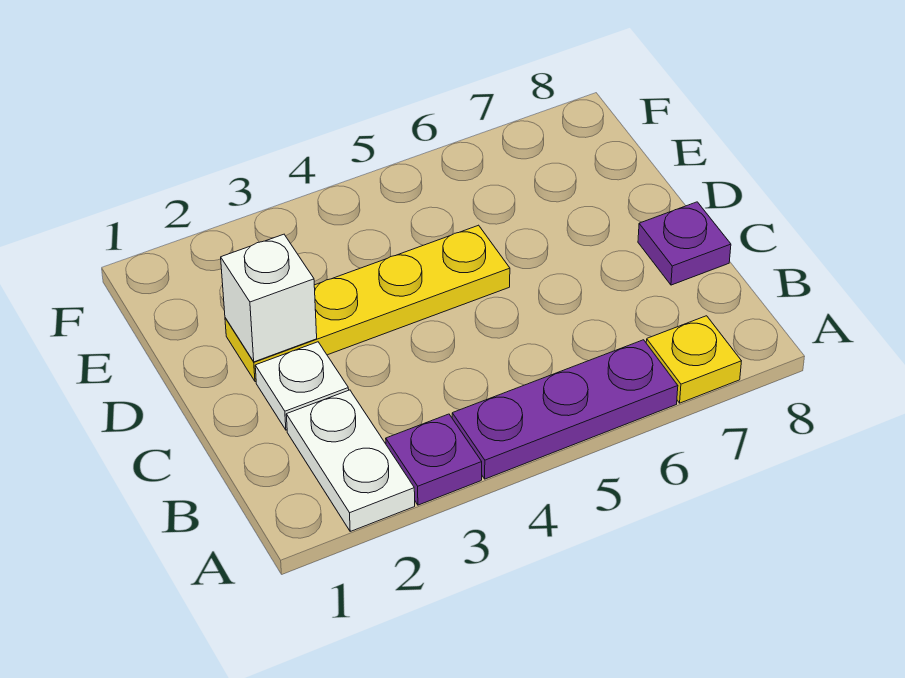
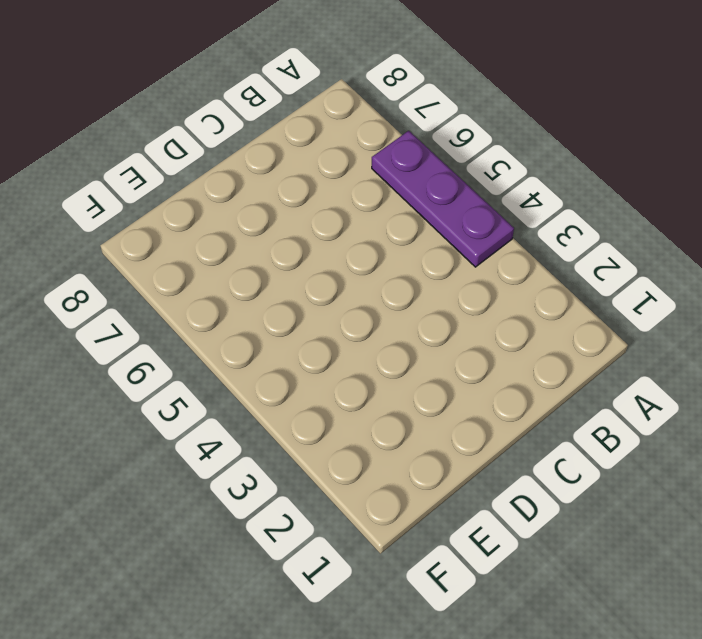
none -> white 1x2 plate [286,390,415,531]
none -> purple 1x1 plate [386,414,482,505]

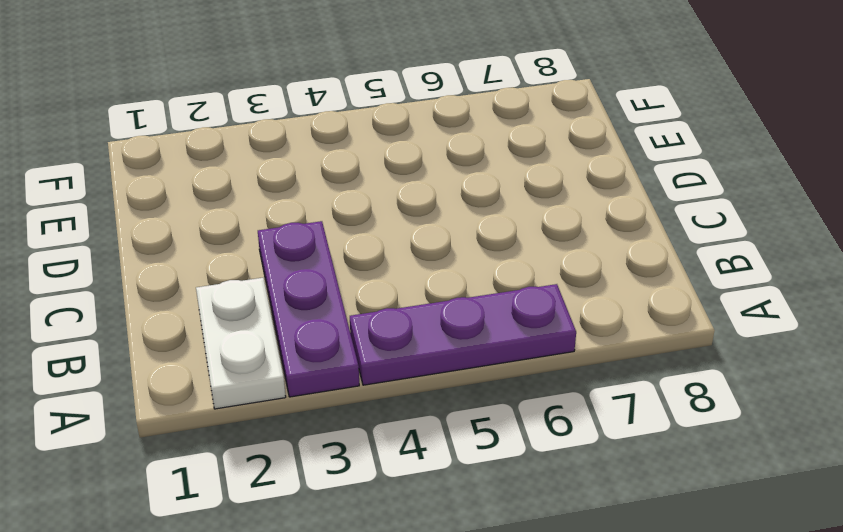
purple 1x3 plate [258,221,359,397] -> purple 1x1 plate [386,414,482,505]
none -> yellow 1x1 plate [646,316,741,403]
none -> white 1x1 plate [255,342,349,430]

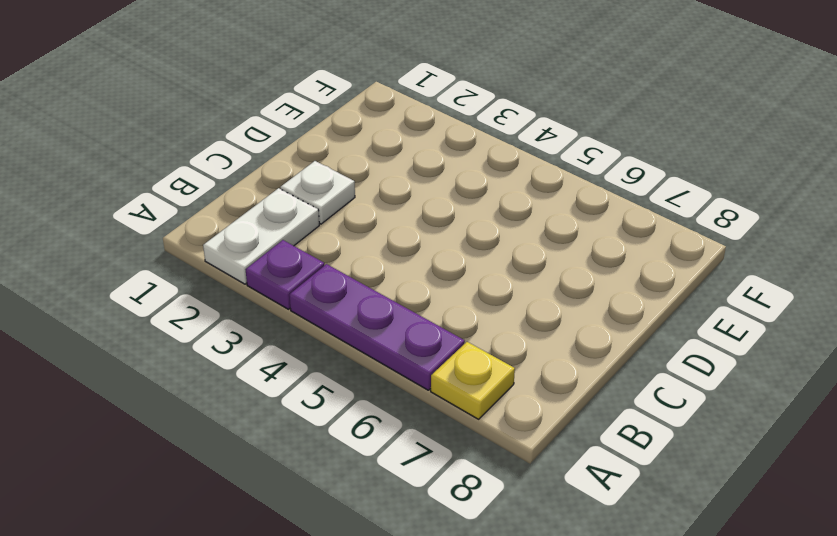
none -> purple 1x1 plate [638,202,731,285]
none -> yellow 1x4 plate [225,225,510,382]

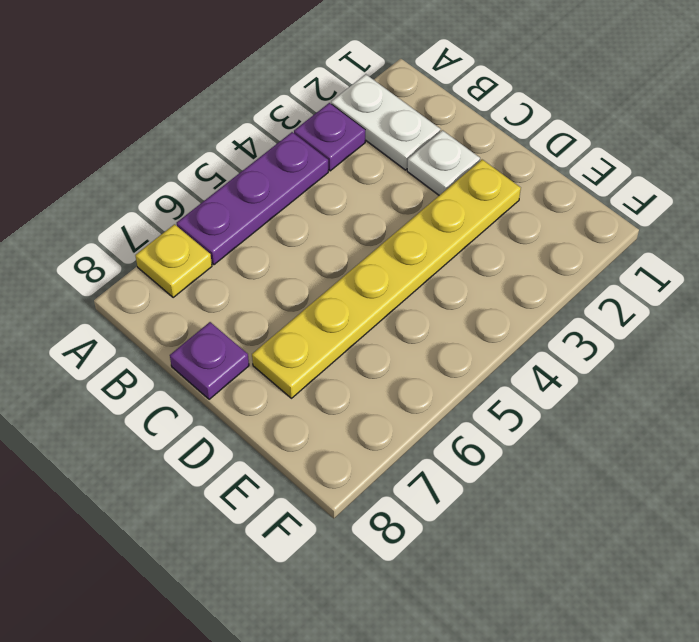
yellow 1x6 plate [252,160,521,398] -> yellow 1x4 plate [225,225,510,382]
none -> white 1x1 brick [221,234,317,362]

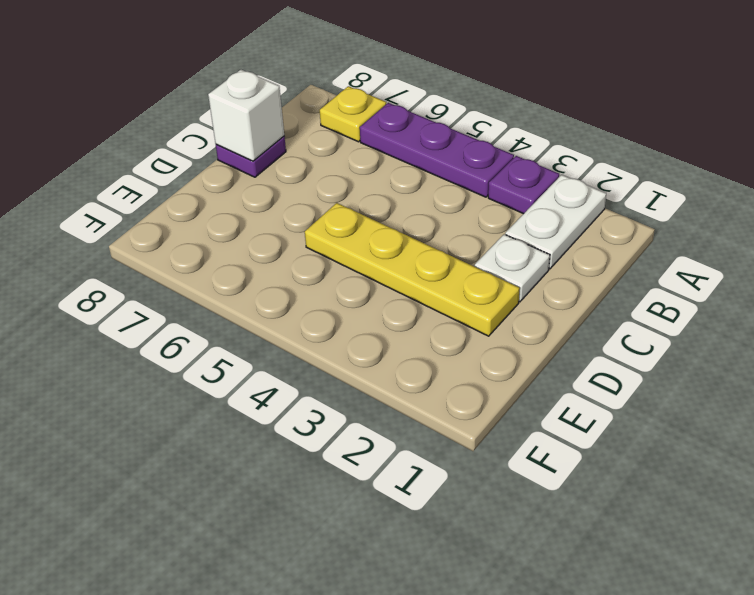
white 1x1 brick [208,70,284,161] -> white 1x1 brick moved to [221,234,317,362]

